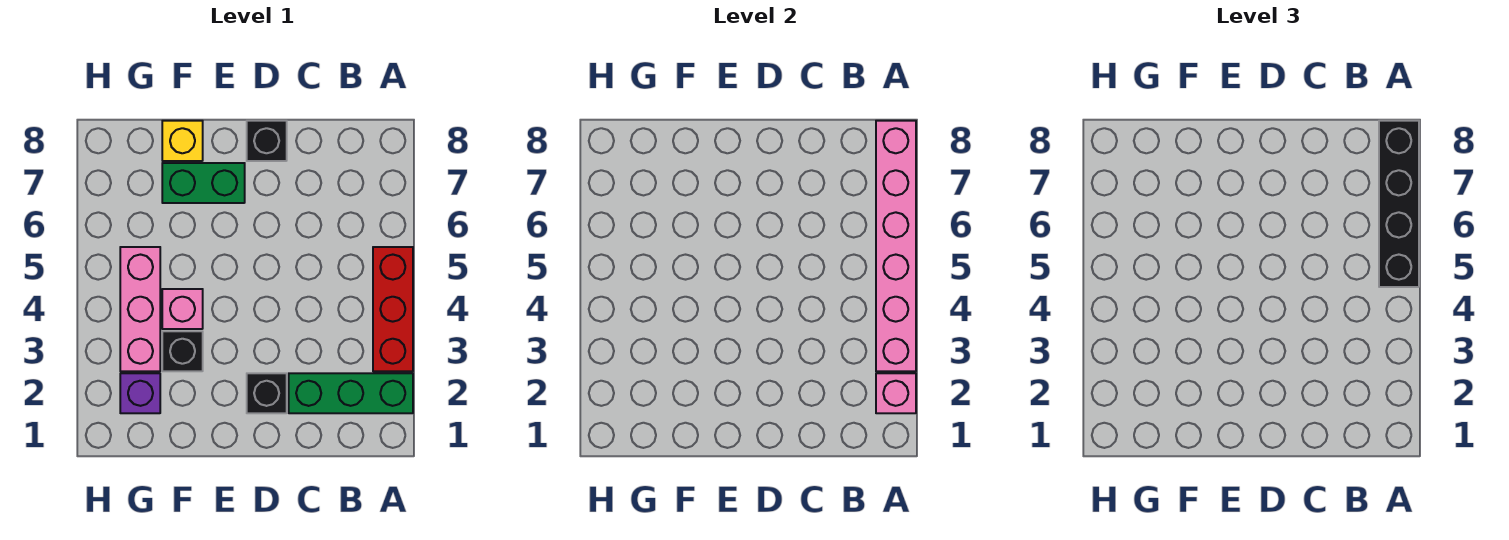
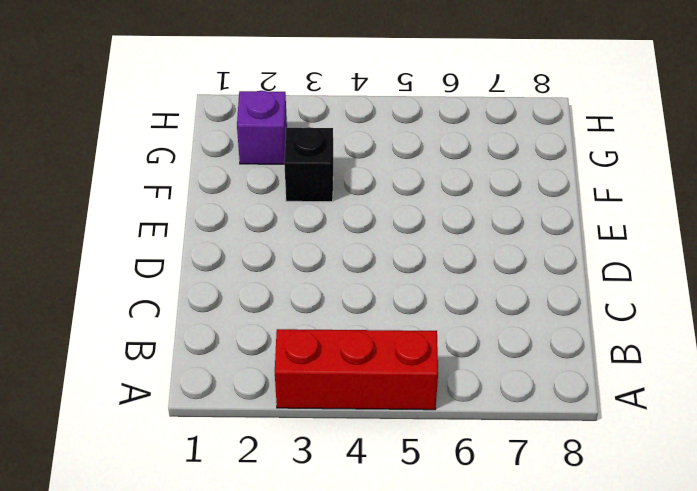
none -> green 1x3 brick [289,373,413,413]
none -> black 1x1 brick [247,373,287,413]
none -> black 1x1 brick [247,121,287,161]

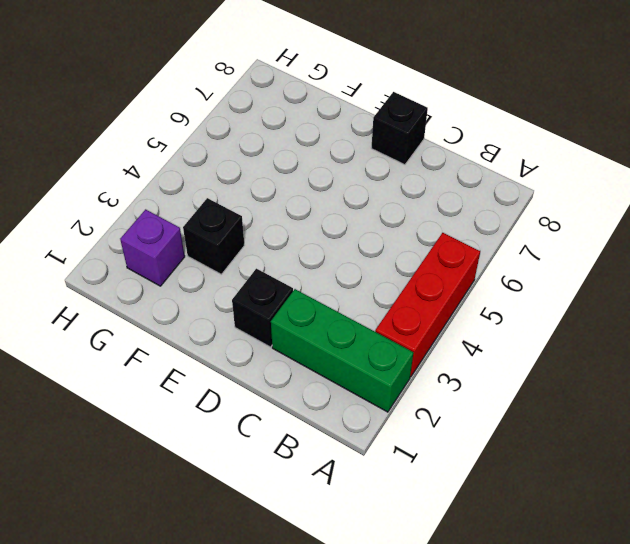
none -> green 1x2 brick [162,163,245,203]
none -> pink 1x1 brick [162,289,203,329]
none -> yellow 1x1 brick [162,121,203,161]

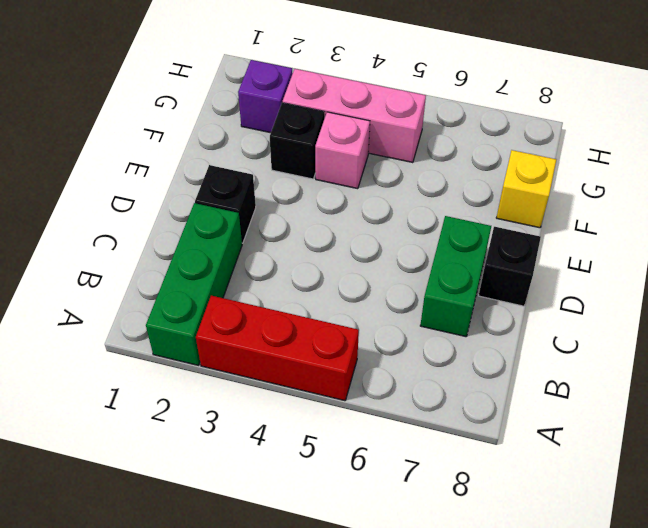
green 1x2 brick [420,216,491,337] -> green 1x2 brick moved to [162,163,245,203]
none -> pink 1x1 brick [876,373,916,413]
none -> pink 1x6 brick [876,121,916,371]
none -> black 1x4 brick [1379,121,1419,287]

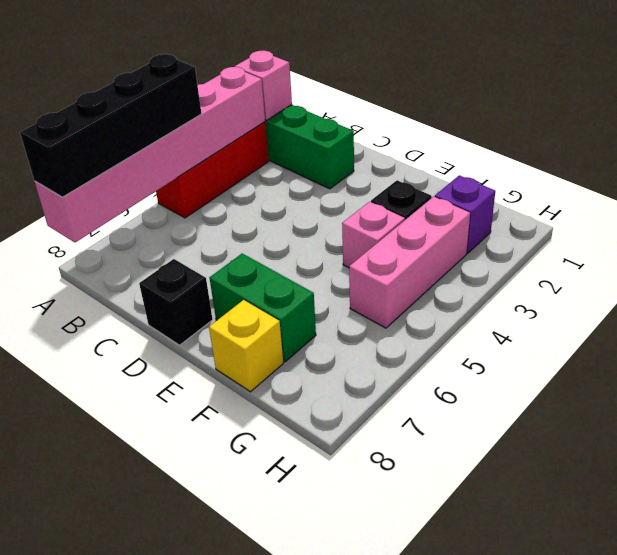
none -> black 1x1 brick [247,373,287,413]

